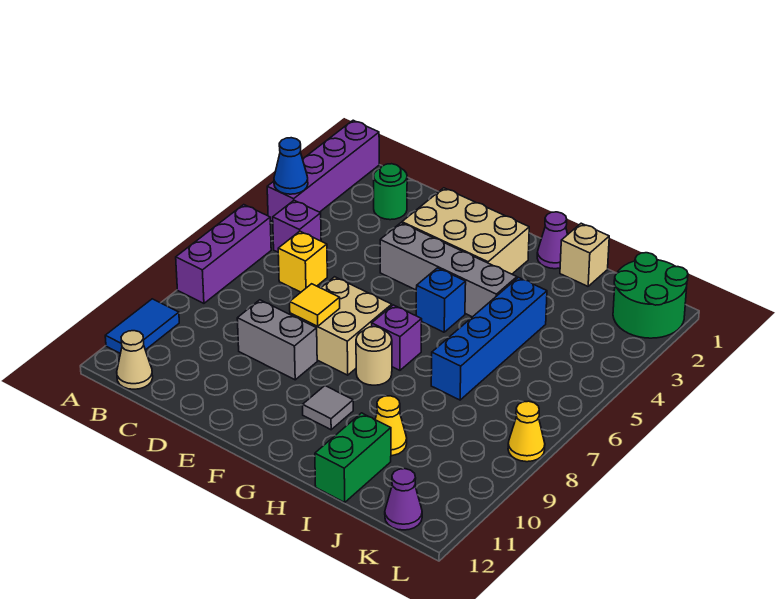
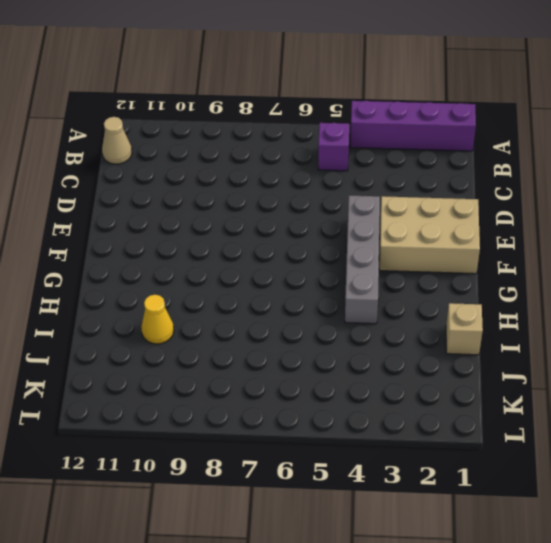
tan 2x3 brick [379,196,480,274] -> tan 2x3 brick turned to [402,188,529,274]
none -> purple 1x3 brick [176,205,271,303]
none -> blue 1x2 tile [105,299,179,354]
none -> green 1x1 round brick [374,164,407,220]

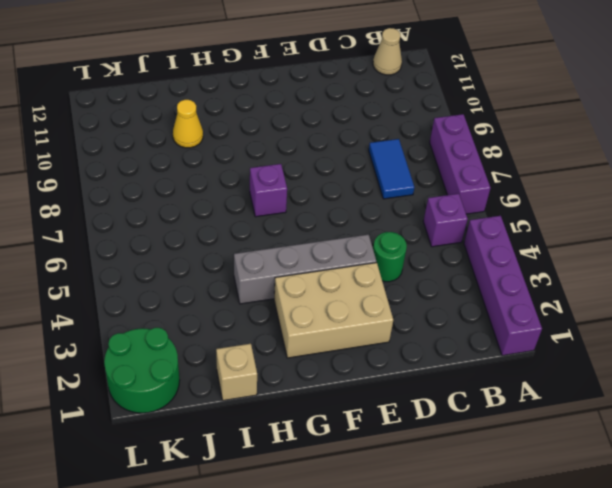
blue 1x2 tile [369,139,414,199] -> blue 1x2 tile moved to [105,299,179,354]
green 1x1 round brick [373,232,407,282] -> green 1x1 round brick moved to [374,164,407,220]
none -> yellow 1x1 brick [278,231,327,292]
none -> grey 1x2 brick [237,300,317,380]
none -> tan 2x2 brick [290,277,392,375]

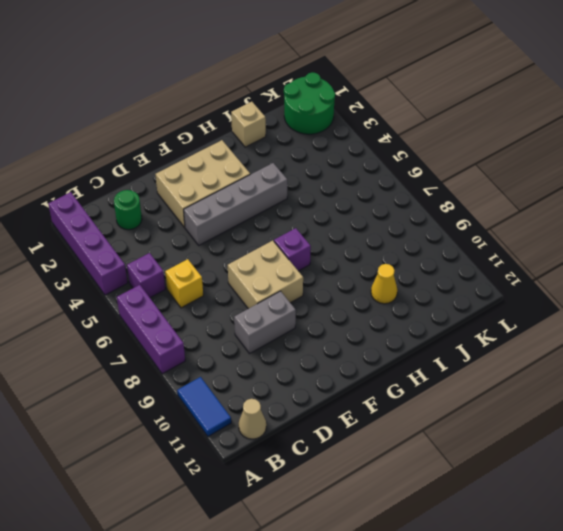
none -> blue 1x1 brick [416,268,466,332]
none -> tan 1x1 round brick [356,327,392,385]
none -> grey 1x1 tile [303,386,353,430]

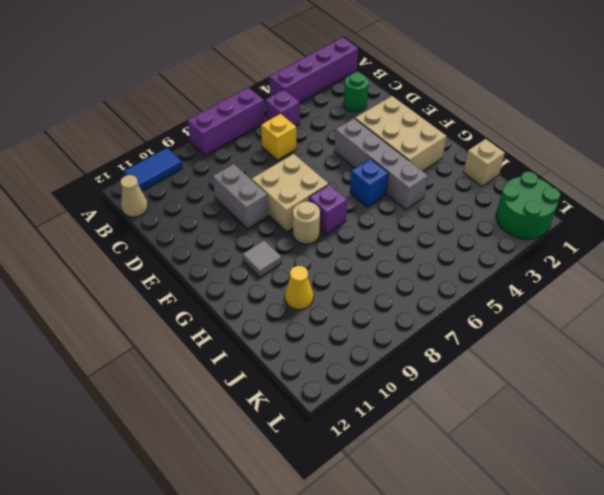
none -> purple 1x1 cone [537,212,568,269]
none -> blue 1x4 brick [431,277,547,400]
none -> green 1x2 brick [315,413,391,502]

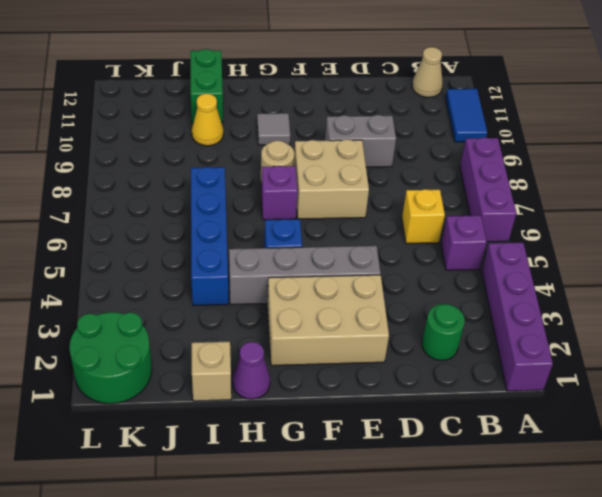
none -> purple 1x1 cone [385,469,422,530]
none -> yellow 1x1 cone [508,401,545,462]
none -> blue 1x1 cone [274,138,308,194]

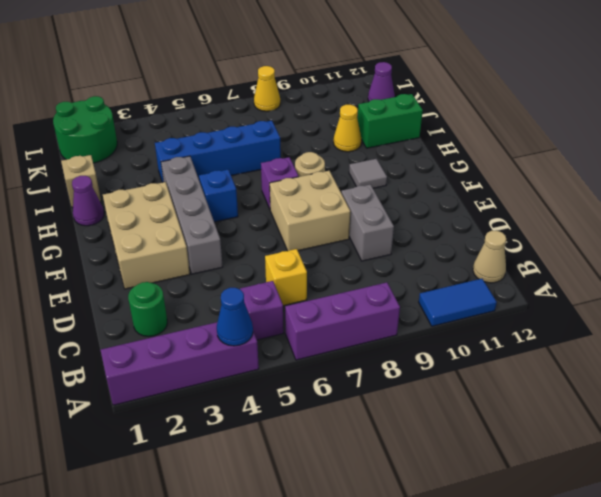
none -> yellow 1x1 tile [290,284,340,326]

